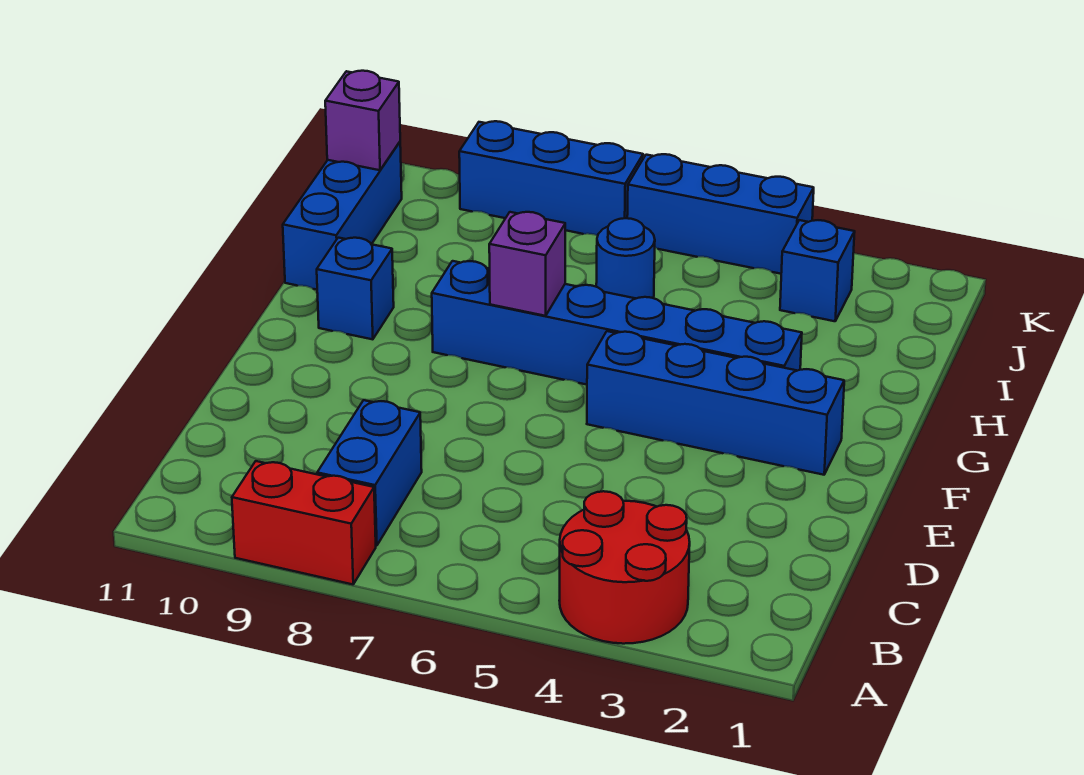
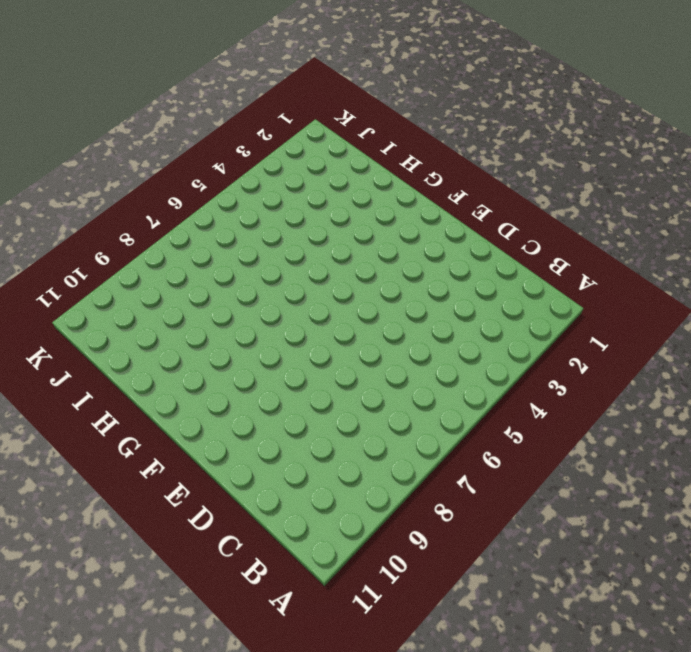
none -> red 2x2 round brick [559,491,690,644]
none -> red 1x2 brick [232,461,376,584]
none -> blue 1x2 brick [317,400,422,546]

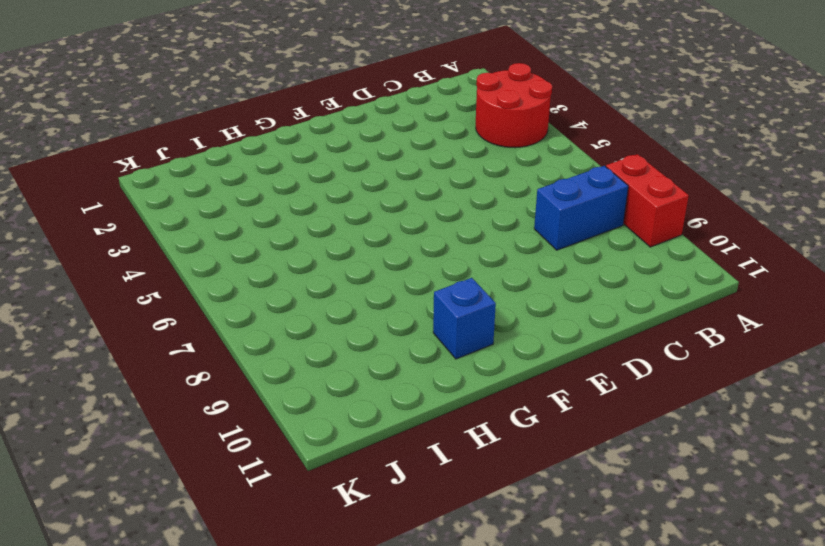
none -> blue 1x4 brick [587,331,844,475]
none -> blue 1x6 brick [432,261,802,385]
none -> blue 1x3 brick [283,142,402,290]

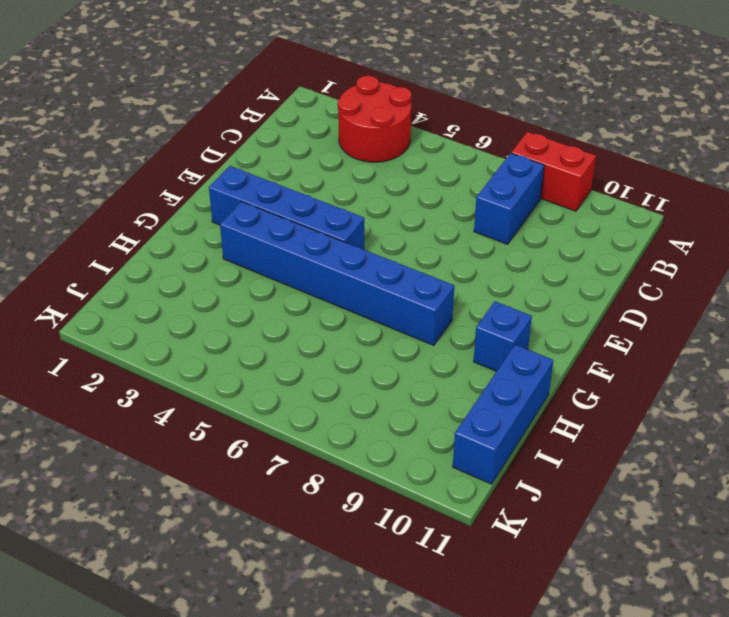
none -> blue 1x1 round brick [596,218,655,298]
none -> blue 1x1 brick [780,220,855,321]
none -> blue 1x3 brick [627,154,814,274]

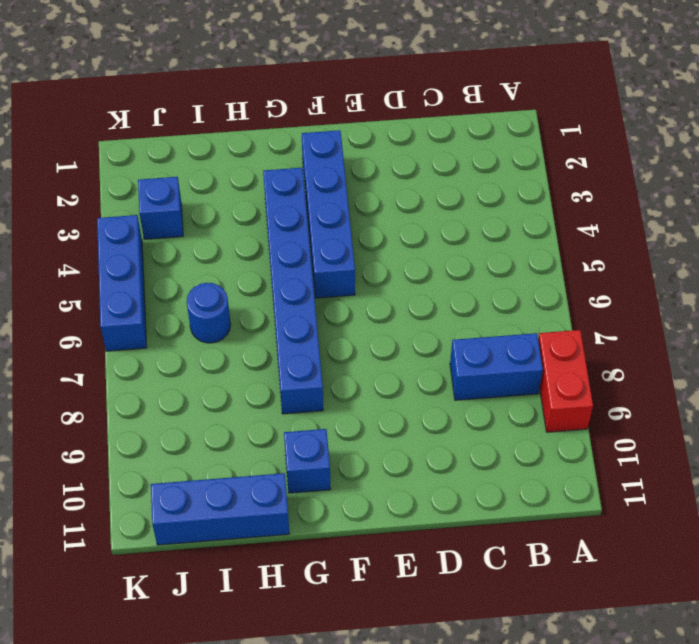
none -> red 2x2 round brick [559,491,690,644]
none -> blue 1x3 brick [459,121,643,236]
none -> purple 1x1 brick [489,212,565,316]

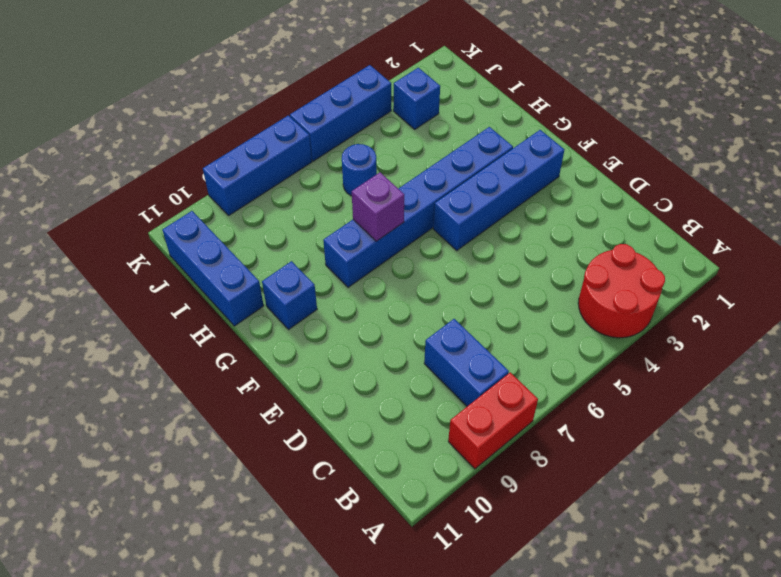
none -> purple 1x1 brick [325,71,400,170]

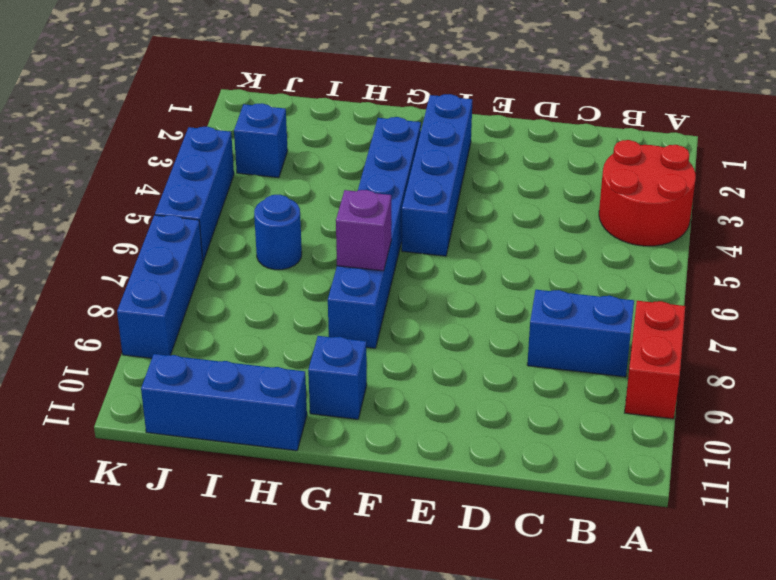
none -> purple 1x1 brick [325,71,400,170]

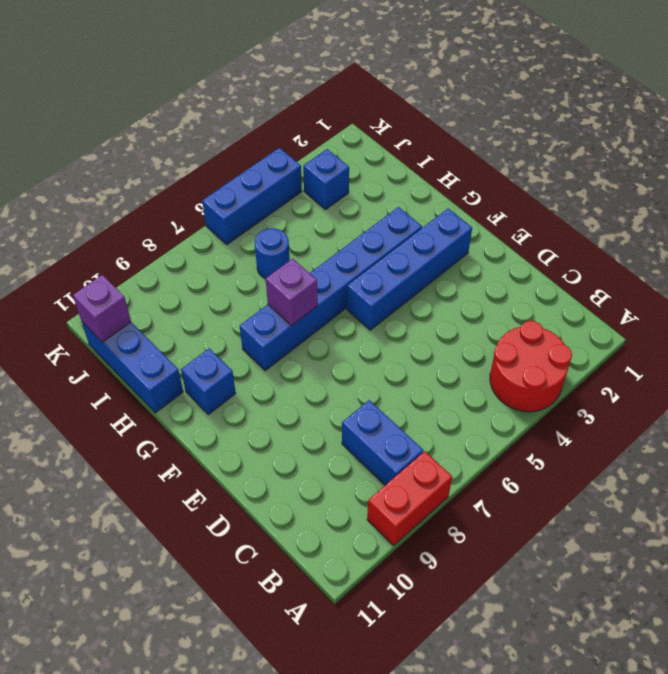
none -> blue 1x3 brick [459,121,643,236]

